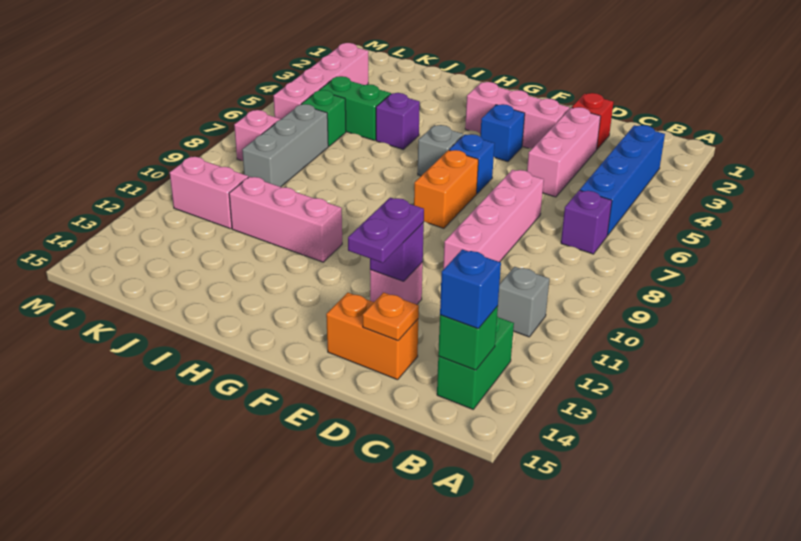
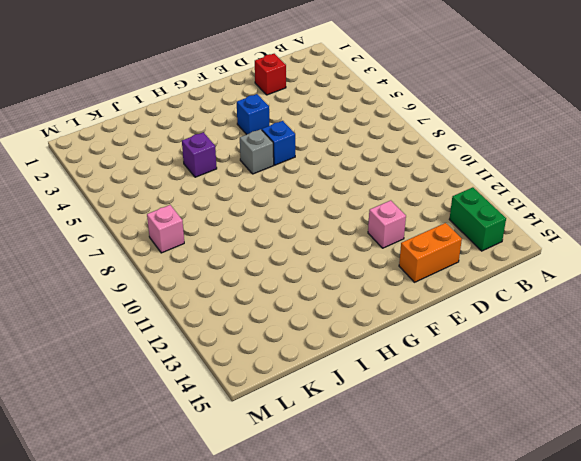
none -> blue 1x4 brick [580,125,665,235]
none -> purple 1x1 brick [561,190,612,254]
none -> grey 1x1 brick [497,266,549,337]

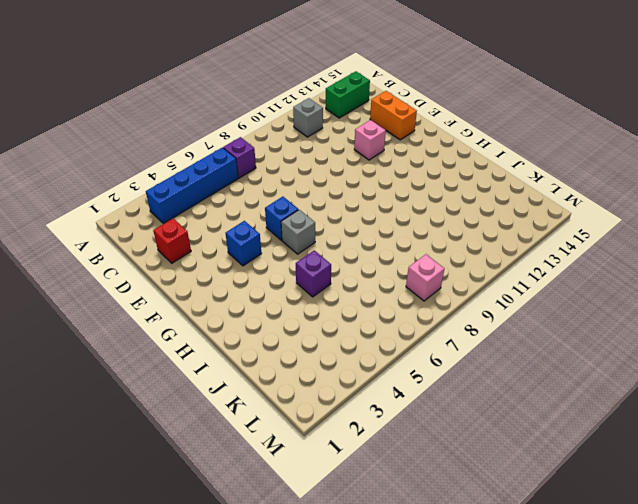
none -> pink 1x3 brick [527,107,601,197]
none -> pink 1x4 brick [443,170,544,270]
none -> pink 1x3 brick [465,82,569,148]

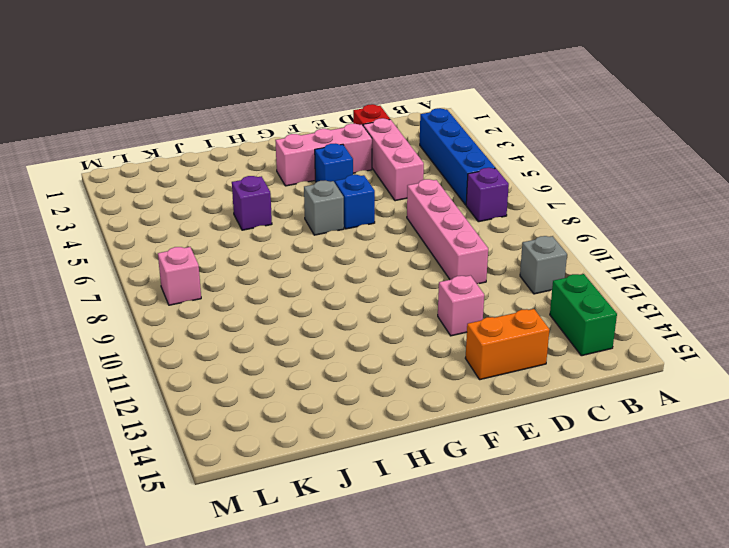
none -> orange 1x2 brick [414,150,478,228]
none -> pink 1x3 brick [229,177,342,262]
none -> green 1x2 brick [320,76,391,140]

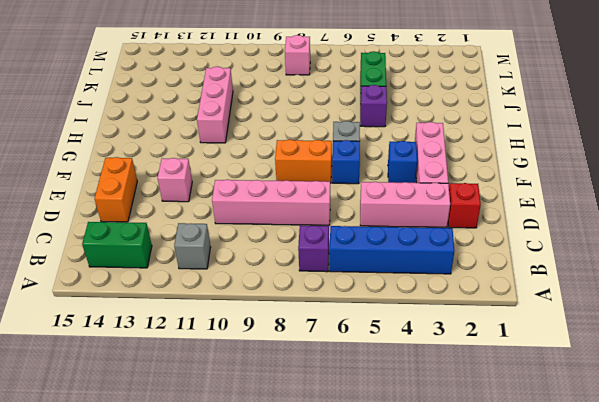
none -> green 1x1 brick [301,90,346,146]
none -> grey 1x3 brick [242,104,328,187]
none -> pink 1x2 brick [170,157,248,229]

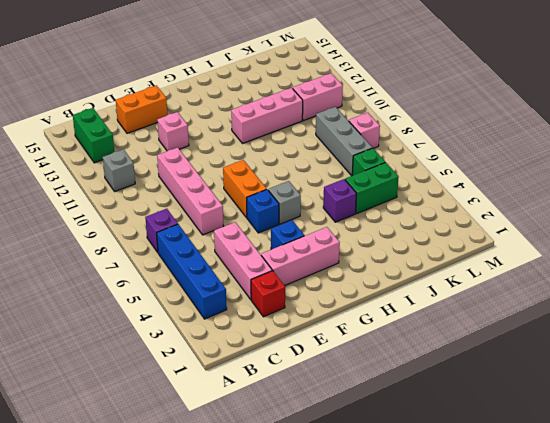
none -> pink 1x4 brick [273,43,368,120]
none -> green 1x1 brick [438,306,498,370]
none -> orange 1x1 plate [363,292,419,340]

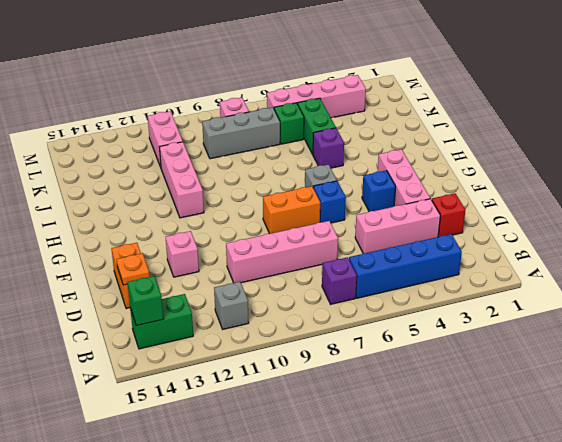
none -> purple 1x1 brick [370,222,424,281]
none -> blue 1x1 brick [440,249,501,329]
none -> purple 1x2 plate [348,198,424,263]

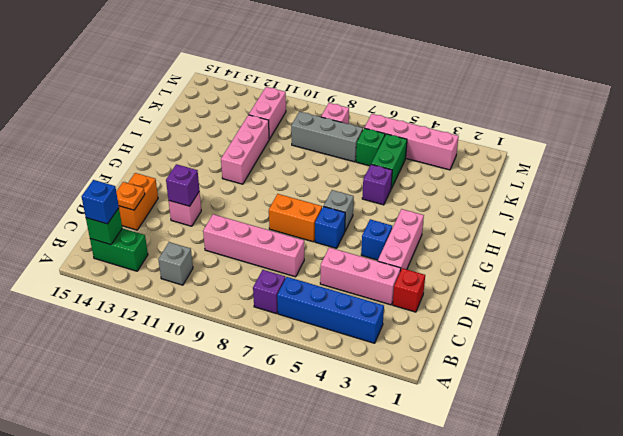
none -> purple 1x2 plate [348,198,424,263]

